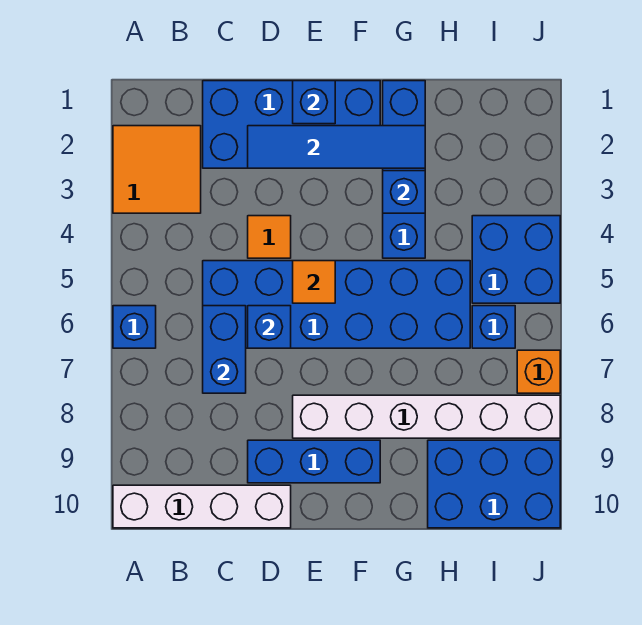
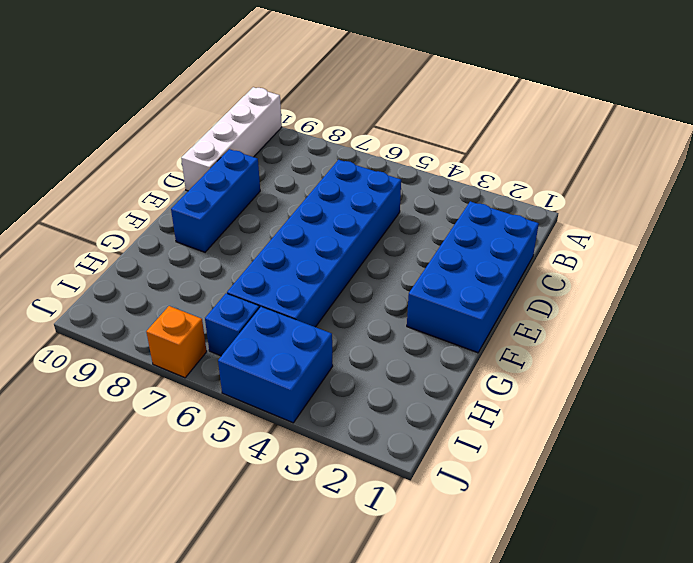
none -> orange 2x2 tile [113,126,201,213]
none -> blue 1x1 brick [113,306,156,348]
none -> orange 1x1 tile [248,216,291,258]

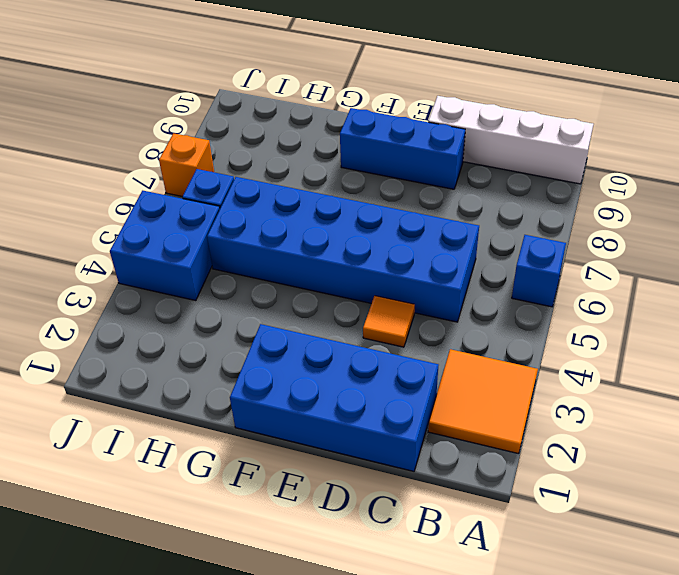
none -> white 1x6 brick [293,395,560,438]
none -> blue 1x4 brick [383,81,425,258]
none -> blue 2x3 brick [428,440,560,528]

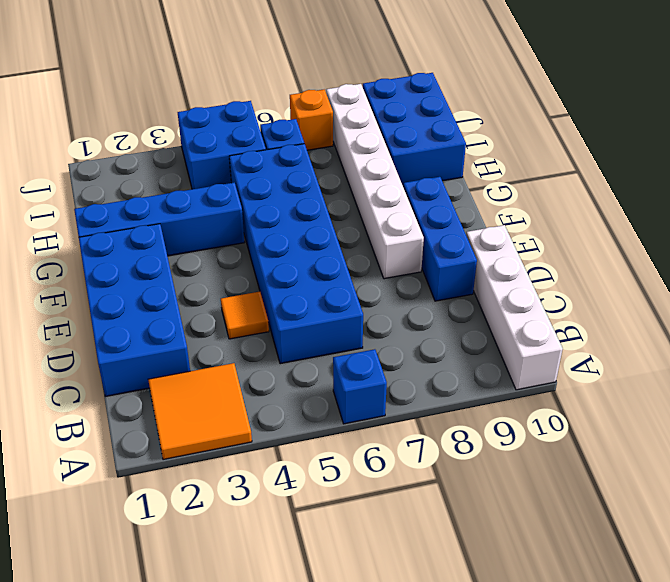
none -> blue 1x2 brick [203,306,246,393]
none -> blue 1x4 tile [248,126,425,168]
none -> blue 1x1 brick [248,306,291,348]

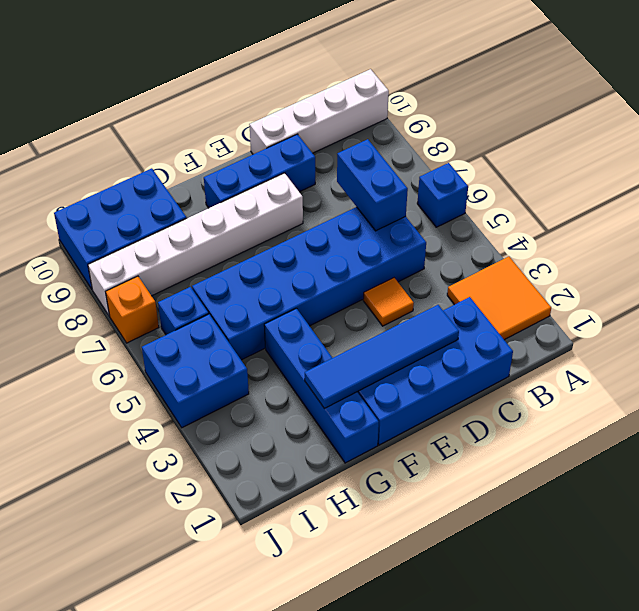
none -> blue 1x1 brick [248,306,291,348]
none -> blue 1x1 brick [293,81,335,124]
none -> orange 1x1 tile [293,261,335,303]

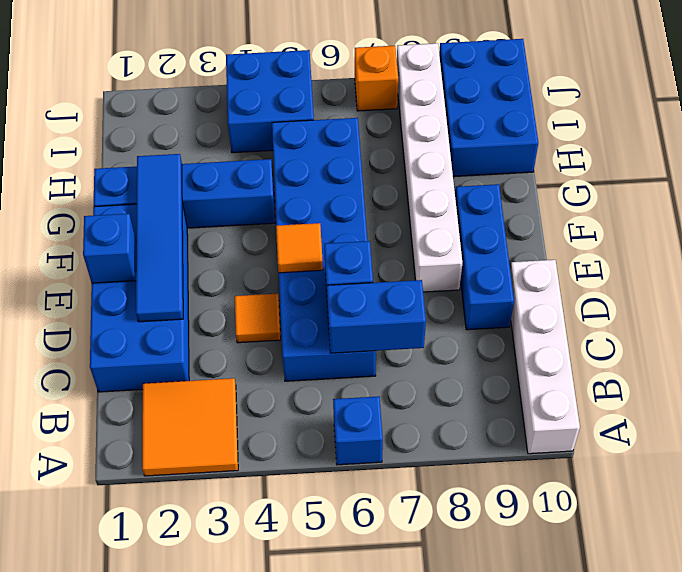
none -> blue 1x1 brick [472,306,515,348]
none -> blue 1x1 brick [383,171,425,213]

